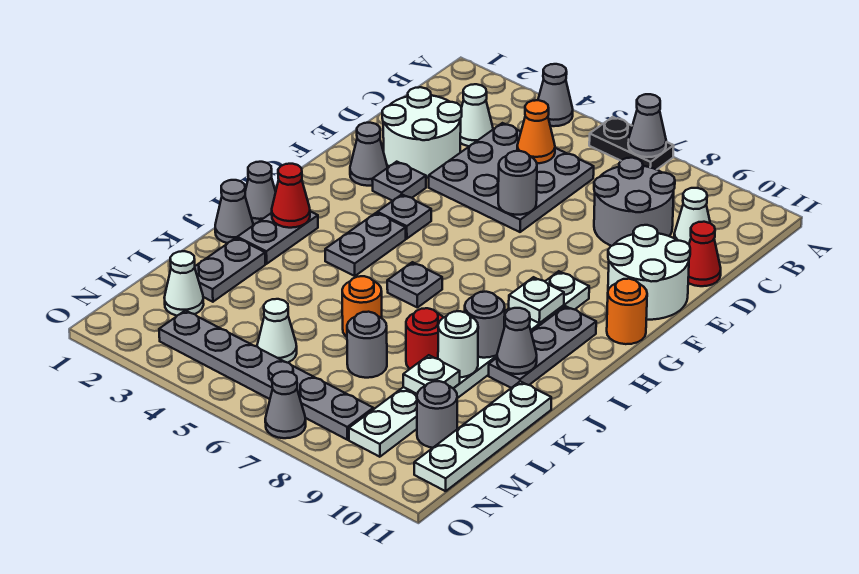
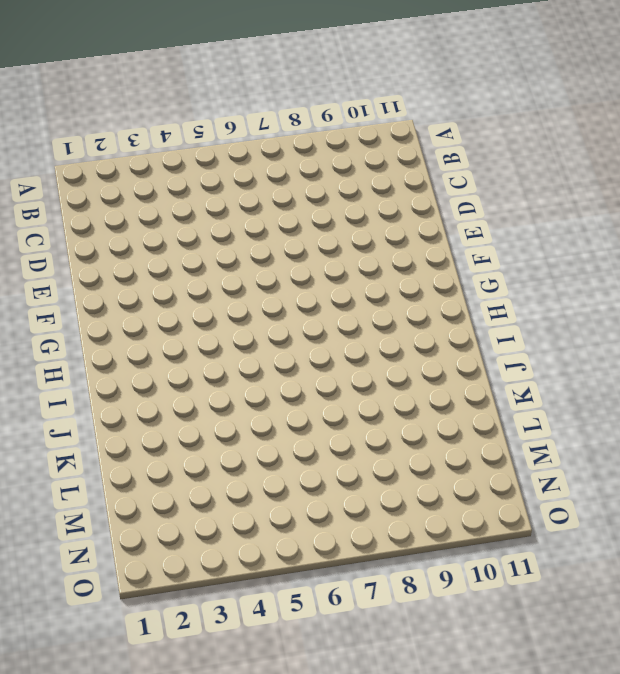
none -> grey 1x1 cone [538,64,573,126]
none -> black 1x2 plate [589,117,674,170]
none -> white 1x1 cone [460,84,493,146]
none -> grey 3x3 plate [429,123,594,232]

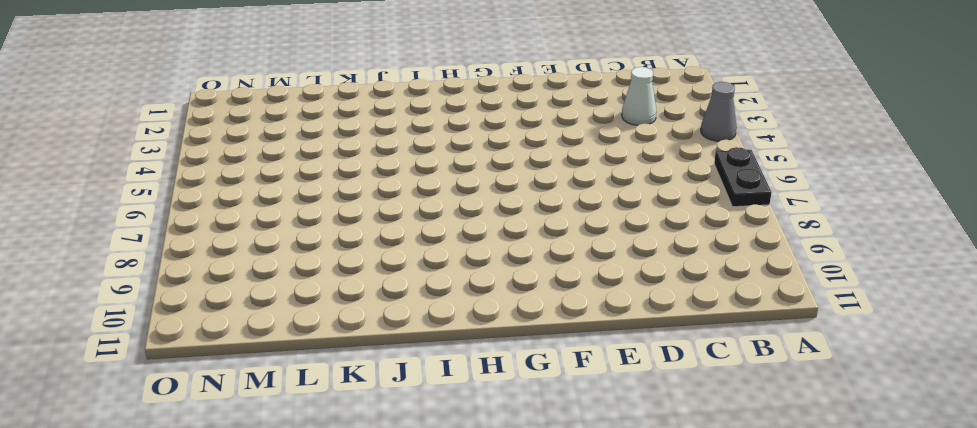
none -> grey 3x3 plate [429,123,594,232]
none -> grey 2x2 round brick [594,158,675,246]
none -> white 1x1 cone [674,188,710,244]
none -> white 2x2 round brick [382,87,462,178]

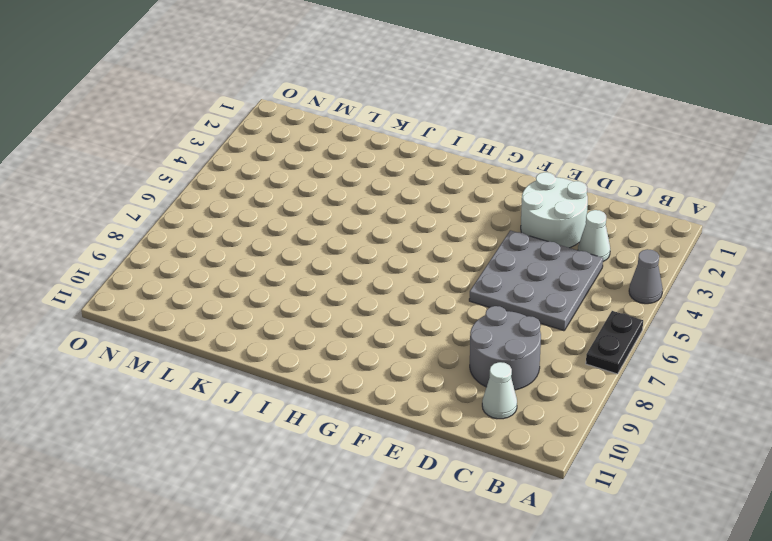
none -> red 1x1 cone [688,222,721,286]
none -> white 2x2 round brick [608,225,690,320]
none -> grey 1x1 cone [350,123,387,186]
none -> grey 1x1 plate [372,162,426,201]

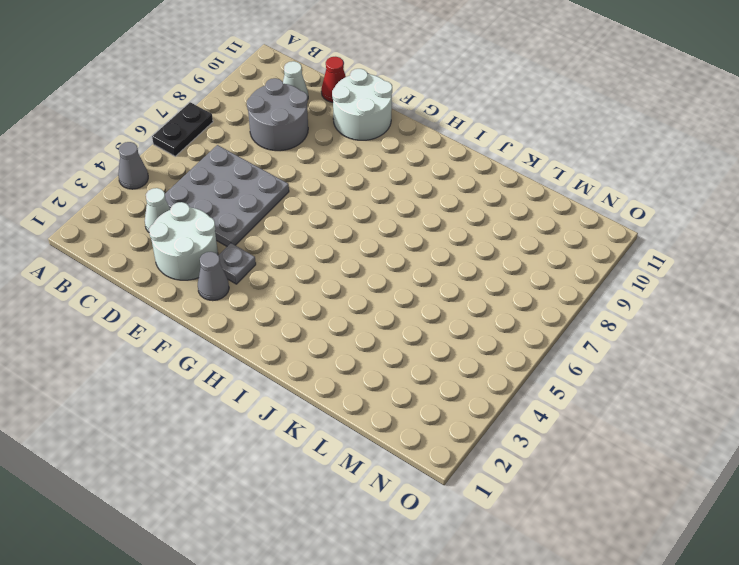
none -> grey 1x1 plate [377,195,431,239]
none -> white 1x8 plate [349,271,589,457]
none -> orange 1x1 round brick [607,279,647,344]
none -> grey 1x2 plate [325,213,406,276]

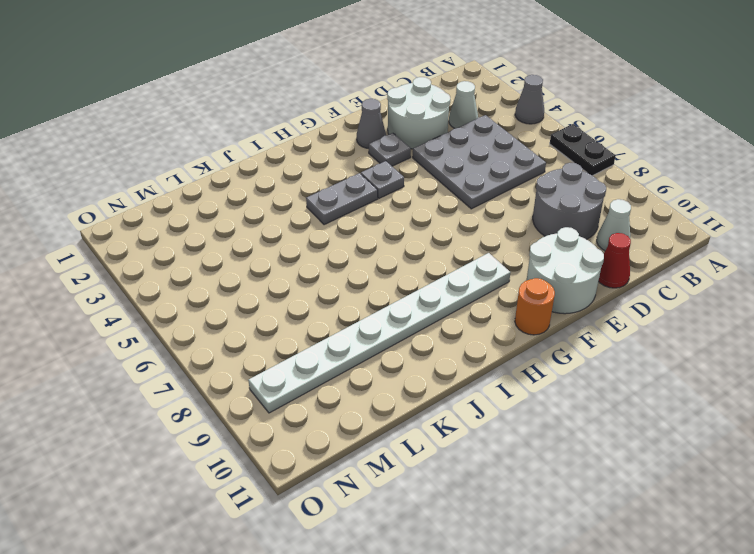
none -> grey 1x3 plate [489,306,596,388]
none -> grey 1x1 cone [245,162,276,225]
none -> grey 1x2 plate [237,211,318,264]
none -> grey 1x1 plate [387,262,442,308]

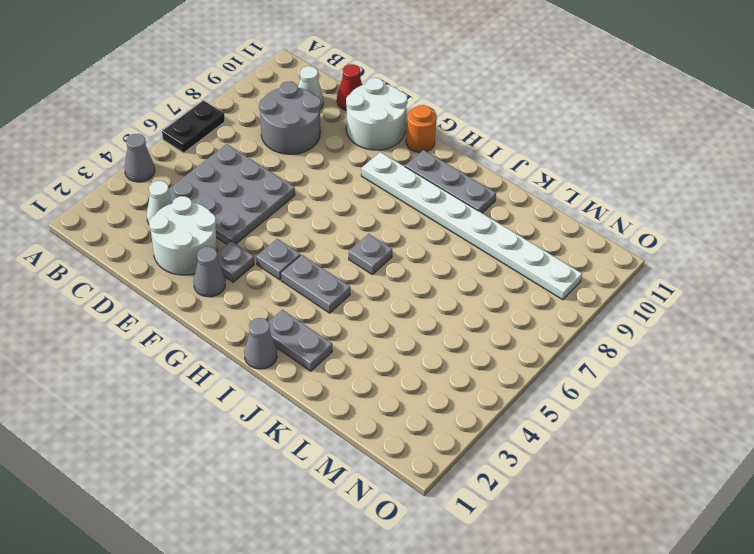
none -> grey 1x1 cone [215,180,253,243]
none -> grey 1x2 plate [195,238,265,302]
none -> orange 1x1 round brick [342,276,382,337]
none -> red 1x1 round brick [406,308,443,369]

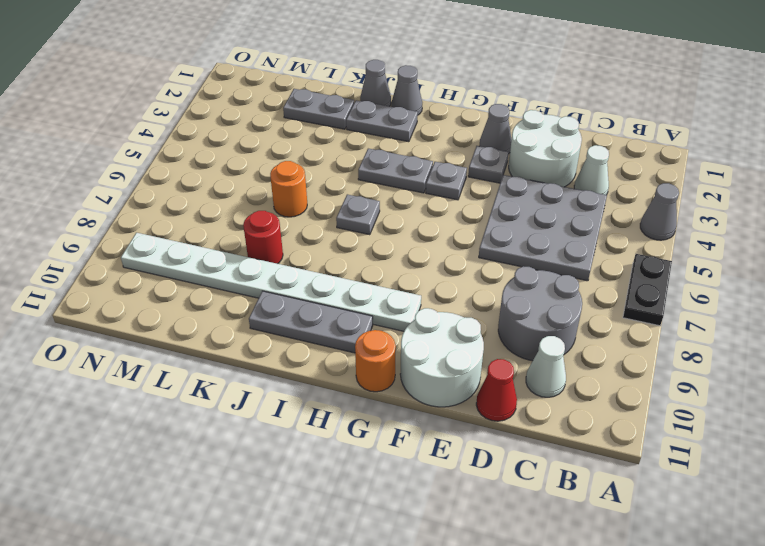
none -> white 1x4 plate [414,381,551,491]
none -> grey 1x1 round brick [347,312,387,378]
none -> white 1x1 cone [164,251,204,316]
none -> white 1x1 cone [257,299,297,363]

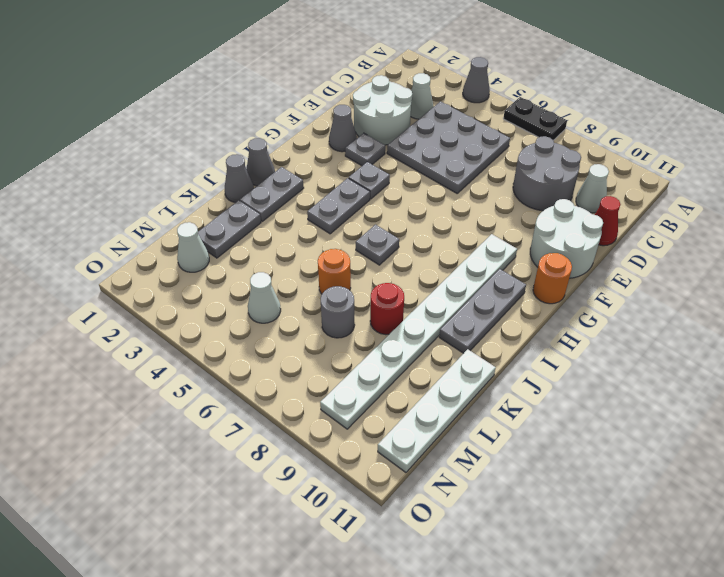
none -> grey 1x1 round brick [417,381,457,448]
none -> grey 1x6 plate [159,310,373,440]
none -> grey 1x1 cone [265,372,306,438]
none -> grey 1x1 cone [628,94,666,157]

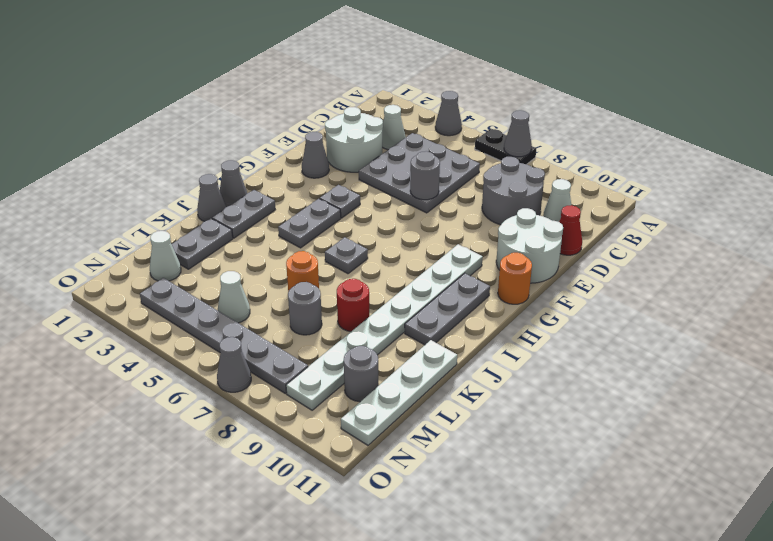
none -> grey 1x1 plate [372,162,426,201]
none -> orange 1x1 cone [517,100,555,163]
none -> white 1x1 plate [509,277,564,323]
none -> red 1x1 cone [272,164,310,228]

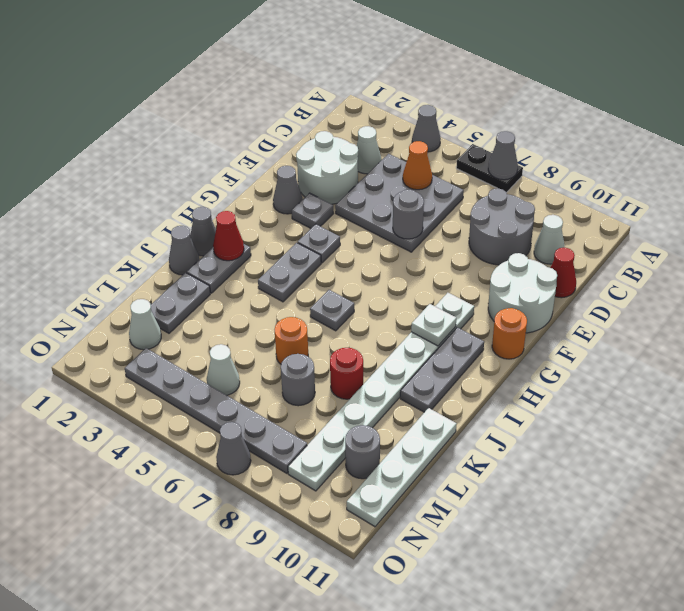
none -> grey 1x1 round brick [465,292,505,358]
none -> grey 1x1 cone [497,308,537,374]
none -> white 1x1 round brick [438,311,478,377]
none -> white 1x1 plate [403,355,460,394]

